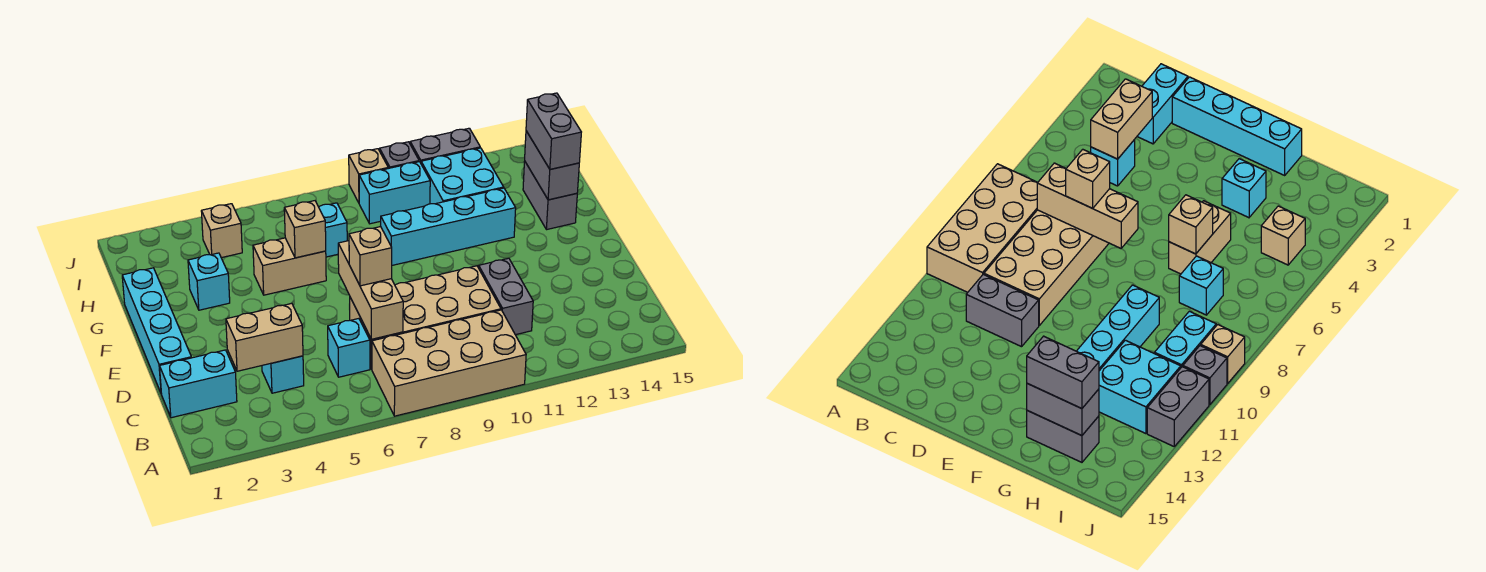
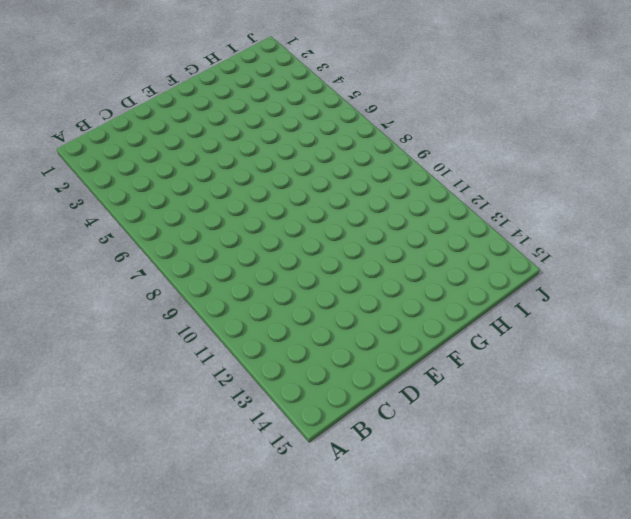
none -> tan 2x4 brick [372,310,526,416]
none -> cyan 1x2 brick [160,350,237,418]
none -> cyan 1x1 brick [262,356,304,393]

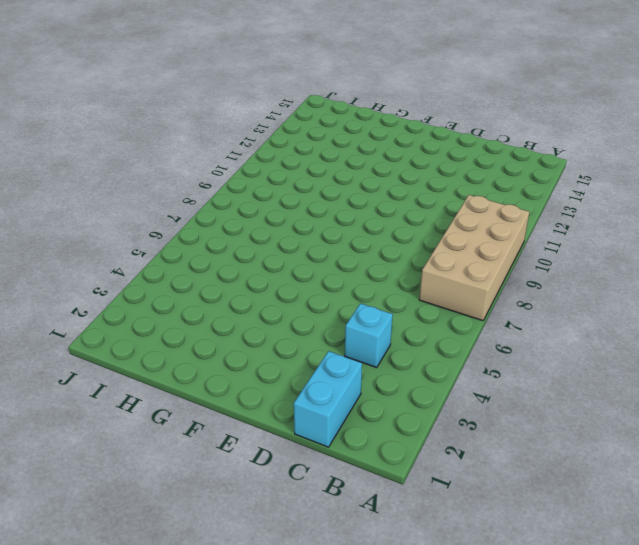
none -> cyan 1x1 brick [328,319,370,377]
none -> tan 2x4 brick [349,266,501,369]
none -> grey 1x2 brick [479,258,533,335]

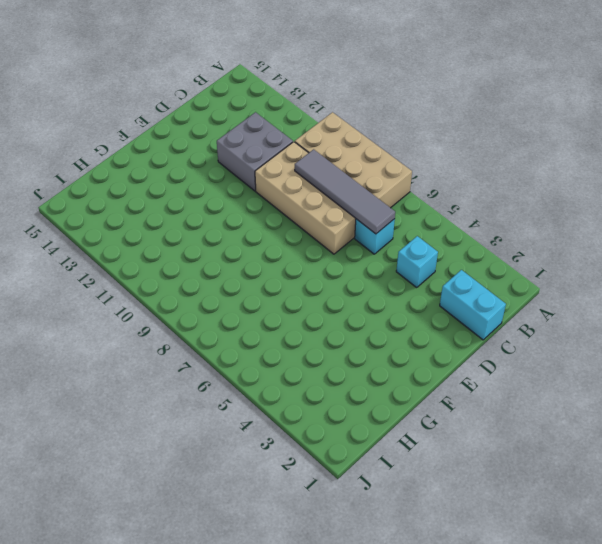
grey 1x4 tile [295,149,395,234] -> tan 1x3 brick [338,241,403,339]
grey 2x2 brick [217,112,293,191] -> grey 1x2 brick [479,258,533,335]
none -> cyan 1x4 brick [122,268,191,394]
none -> cyan 1x1 brick [188,253,230,310]
none -> tan 1x2 brick [253,238,326,295]

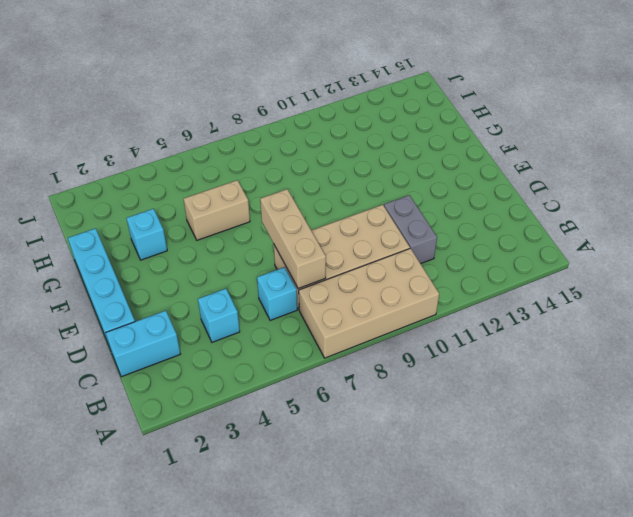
none -> cyan 1x4 brick [381,188,516,265]
none -> grey 1x2 brick [523,161,577,230]
none -> cyan 1x1 brick [319,203,347,257]

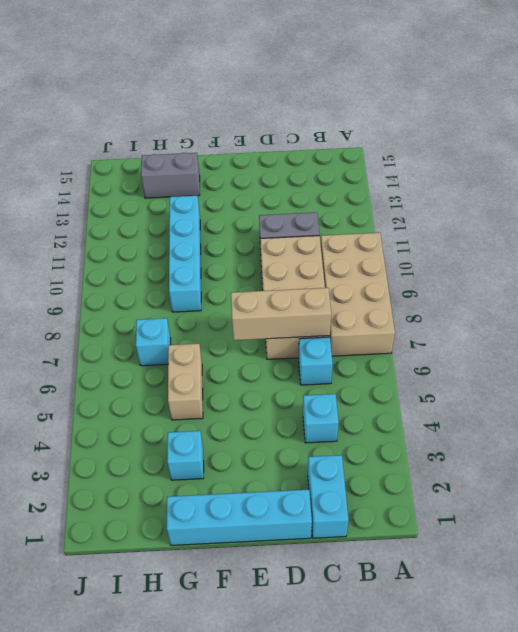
none -> cyan 2x2 brick [421,148,504,204]
none -> tan 1x1 brick [201,204,242,258]
none -> cyan 1x2 brick [359,162,430,224]

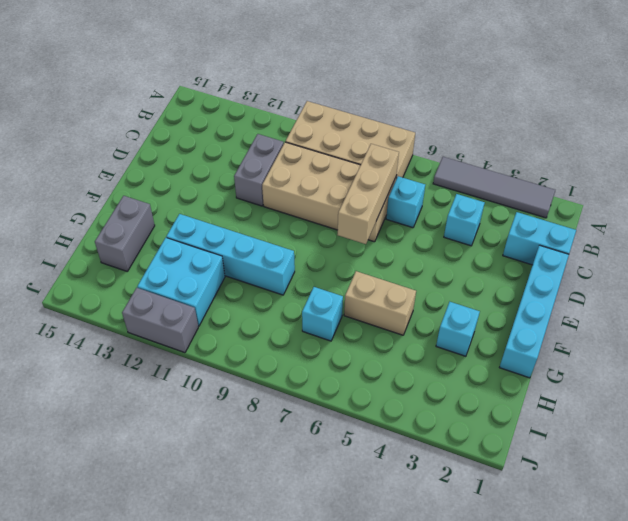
grey 1x4 tile [433,157,555,218] -> none
none -> tan 1x1 brick [201,204,242,258]
none -> cyan 1x2 brick [359,162,430,224]
none -> tan 1x1 brick [349,149,388,203]

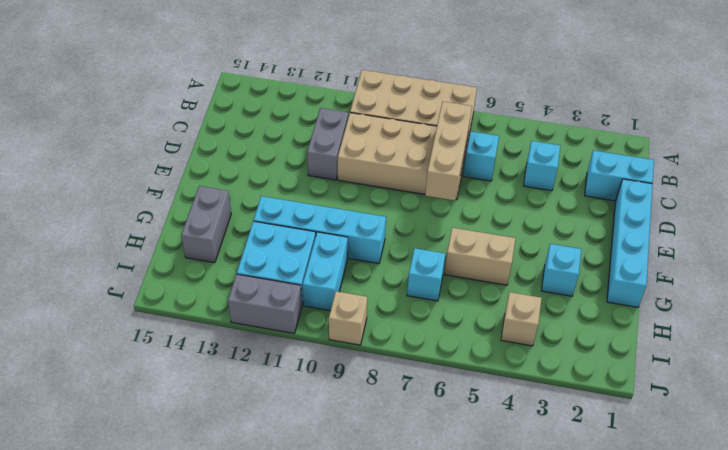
cyan 1x2 brick [303,232,348,311] -> cyan 1x2 brick turned to [359,162,430,224]
none -> grey 1x1 brick [380,142,419,168]
none -> tan 1x2 brick [226,303,303,371]
none -> tan 1x1 brick [284,201,326,258]

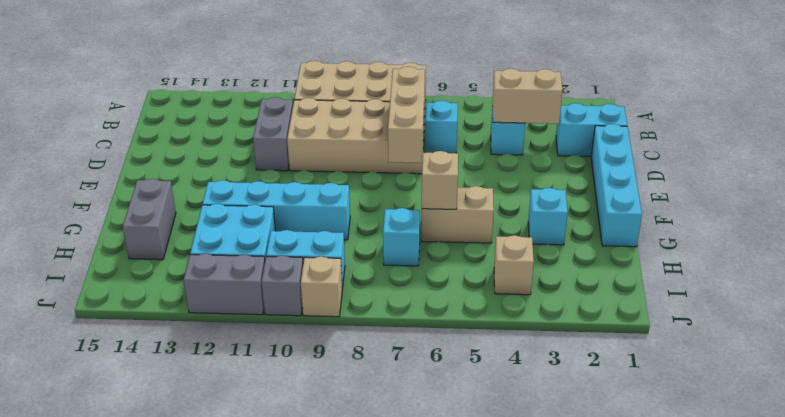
none -> grey 1x2 brick [525,131,579,200]
none -> tan 1x1 brick [349,226,392,286]
none -> grey 1x2 brick [526,93,581,169]

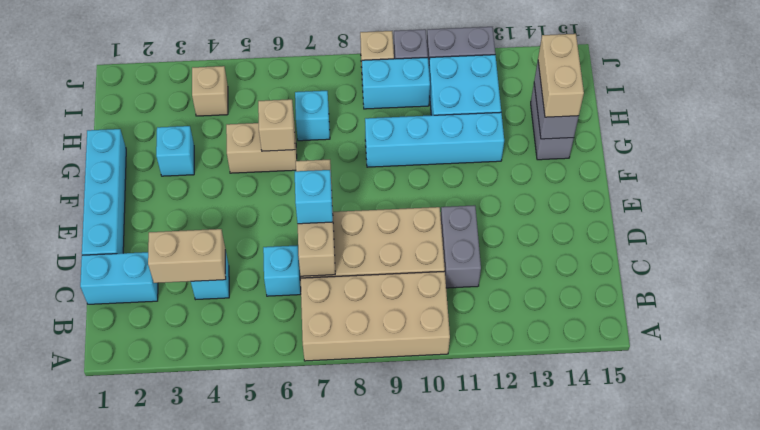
cyan 1x1 brick [295,170,333,224] -> tan 1x1 brick [349,226,392,286]
tan 1x2 brick [538,34,584,117] -> grey 1x2 brick [526,93,581,169]

